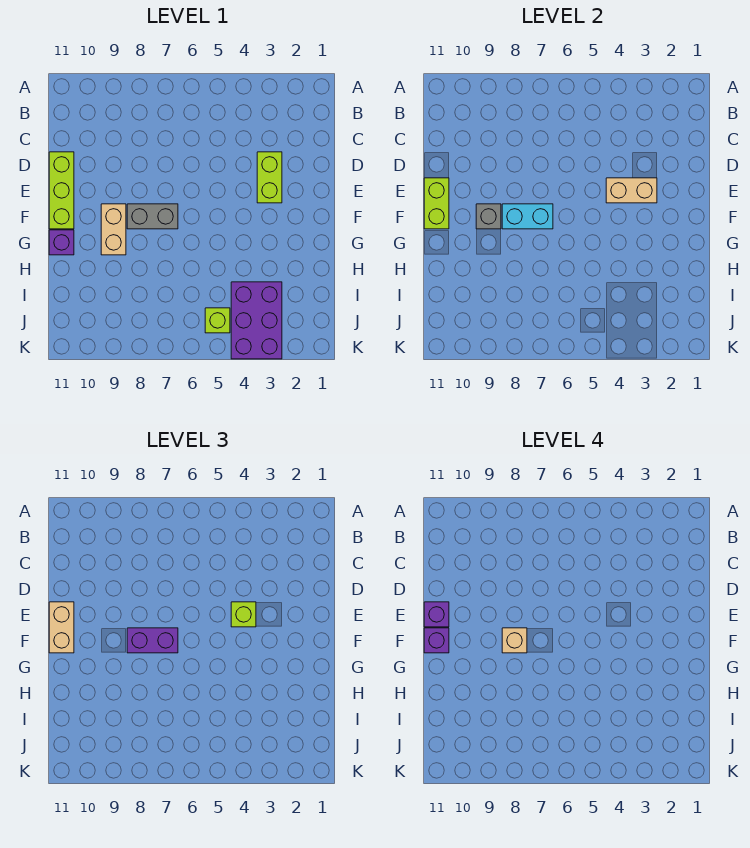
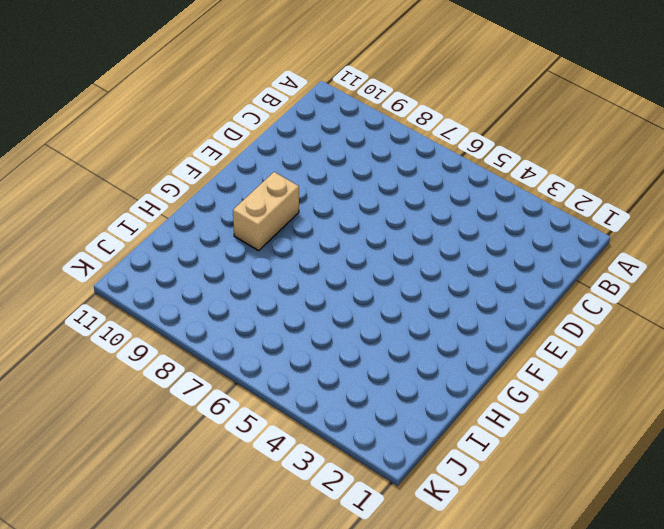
none -> lime 1x2 brick [257,152,282,203]
none -> lime 1x3 brick [49,152,74,229]
none -> grey 1x2 brick [127,204,178,229]

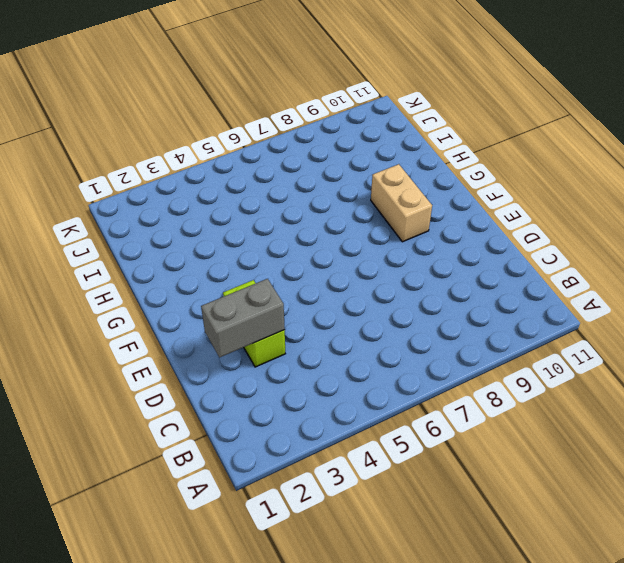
grey 1x2 brick [201,279,285,357] -> grey 1x2 brick moved to [127,204,178,229]
none -> lime 1x3 brick [49,152,74,229]
none -> purple 1x1 brick [49,230,74,255]
none -> purple 2x3 brick [231,282,282,359]

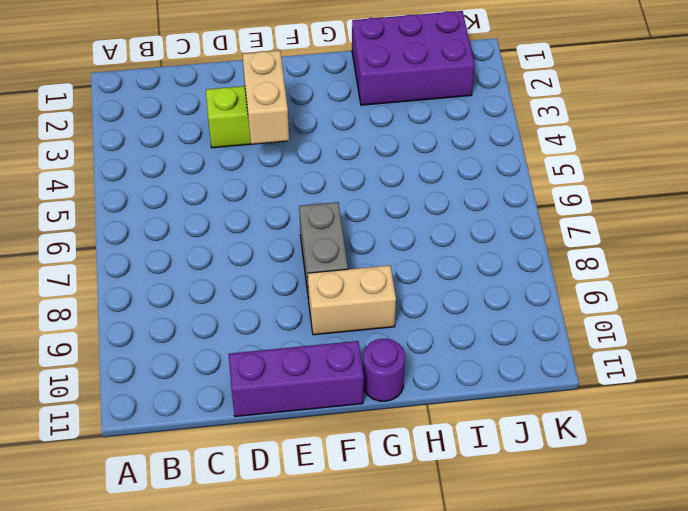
purple 1x3 brick [229,341,364,417] -> lime 1x3 brick [49,152,74,229]
purple 1x1 round brick [363,339,405,401] -> purple 1x1 brick [49,230,74,255]
purple 2x3 brick [352,11,475,105] -> purple 2x3 brick moved to [231,282,282,359]
none -> lime 1x1 brick [205,308,230,333]
none -> lime 1x2 brick [424,178,449,229]
none -> cyan 1x2 brick [502,204,553,229]

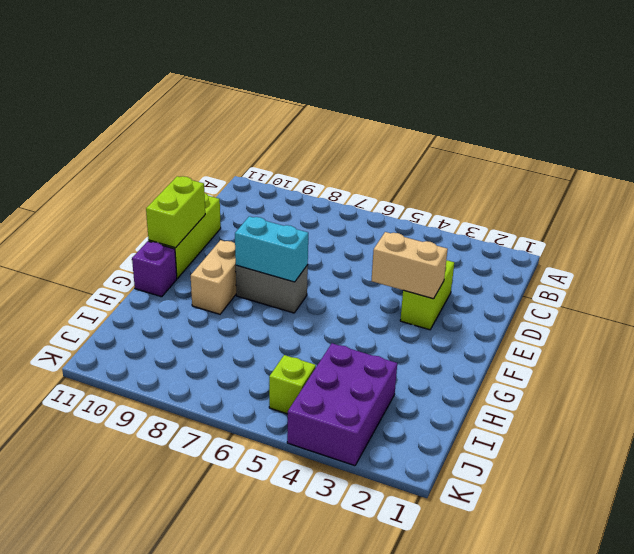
none -> grey 1x1 brick [476,204,501,229]
none -> lime 1x1 brick [231,602,256,627]
none -> tan 1x2 brick [49,602,74,653]

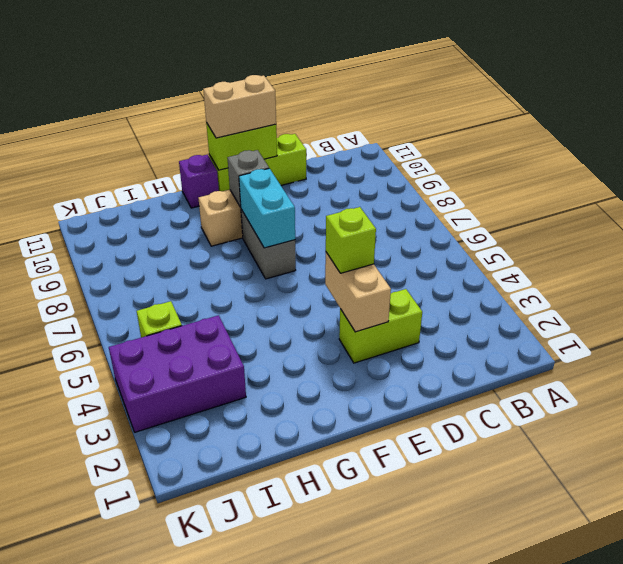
none -> purple 1x2 brick [127,628,178,653]
none -> purple 1x1 brick [424,602,449,627]
none -> tan 1x1 brick [502,628,527,653]

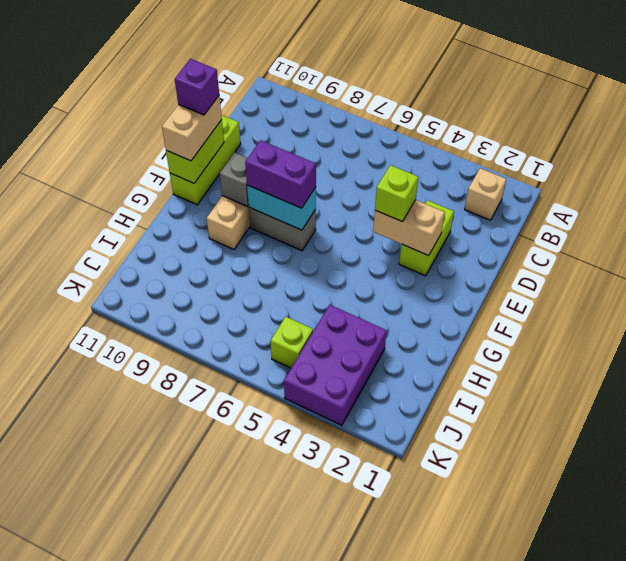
tan 1x1 brick [465,168,506,220] -> tan 1x1 brick moved to [502,628,527,653]
none -> purple 1x1 brick [49,230,74,255]
none -> purple 1x1 brick [424,628,449,653]

